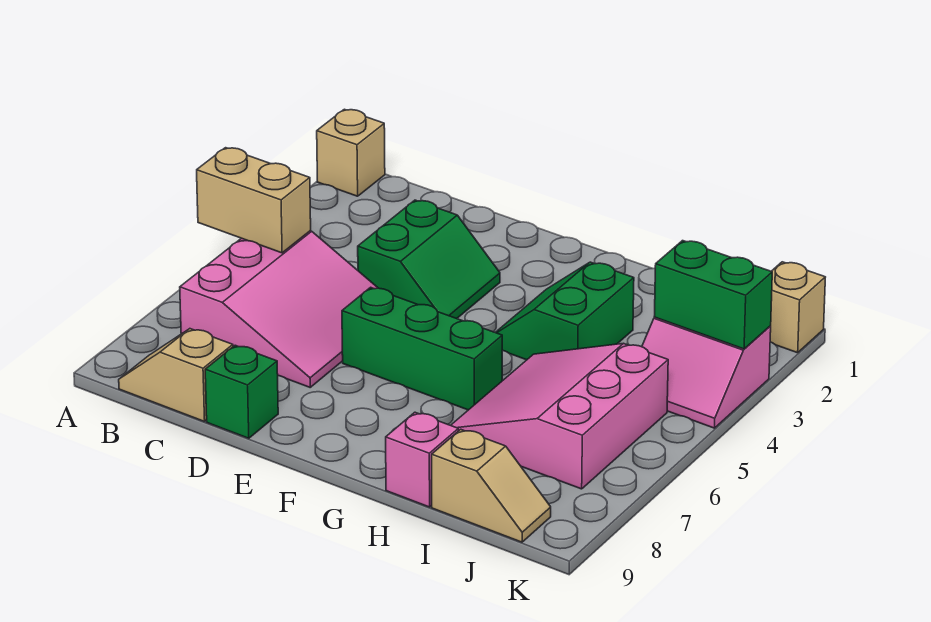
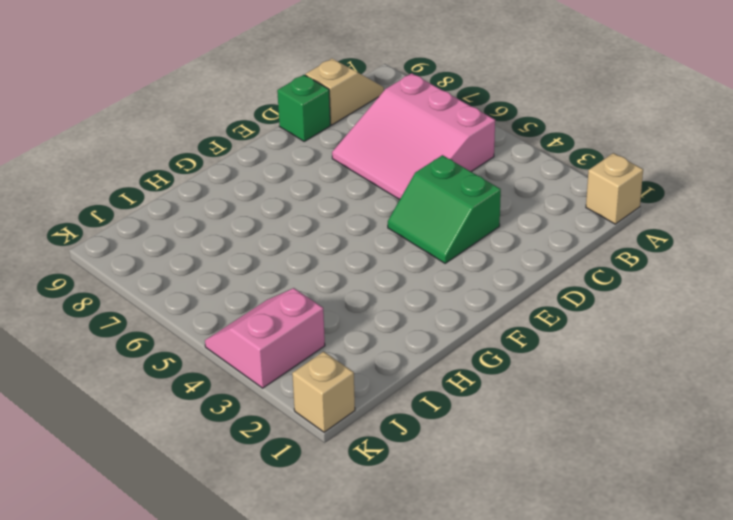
none -> green 1x3 brick [342,287,502,410]
none -> green 2x2 slope [495,262,634,360]
none -> pink 3x3 slope [451,343,668,489]

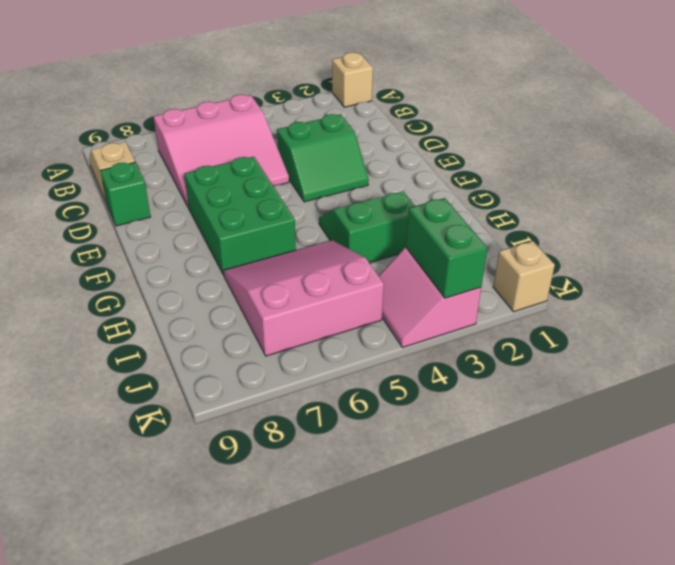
green 2x3 brick [184,157,296,275] -> green 1x3 brick [342,287,502,410]
none -> pink 1x1 brick [386,412,458,507]
none -> tan 1x2 slope [432,429,551,542]
none -> tan 1x2 brick [197,148,311,253]

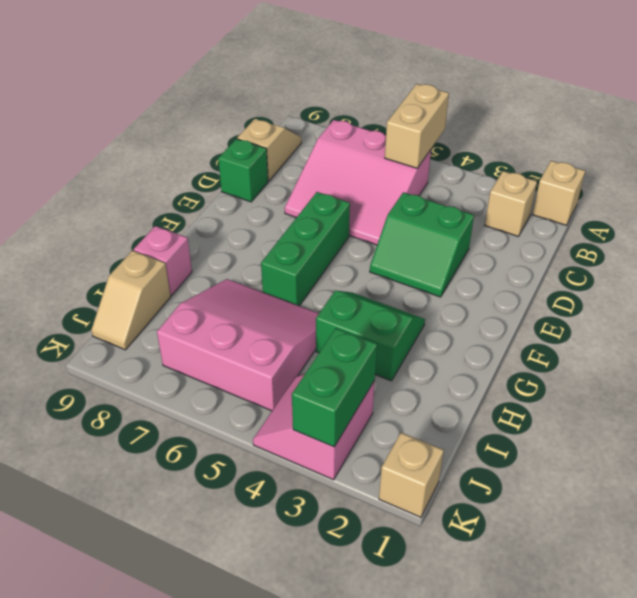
tan 1x1 brick [485,171,537,237] -> none

